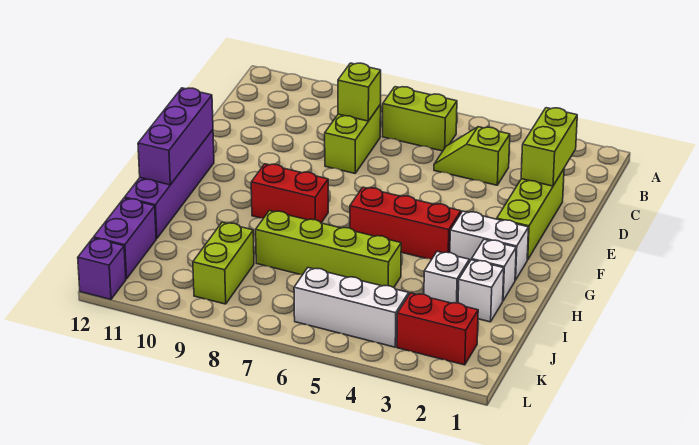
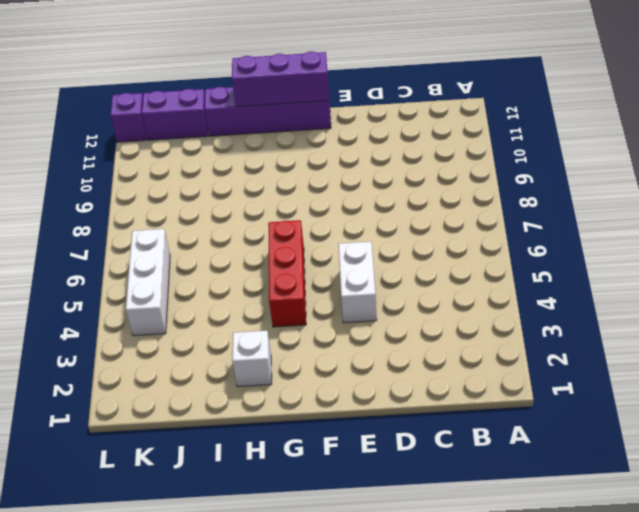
white 1x2 brick [338,242,377,323] -> white 1x2 brick moved to [450,211,529,280]
none -> lime 1x2 brick [383,87,457,151]
none -> lime 1x2 slope [434,127,510,185]
none -> lime 1x2 brick [325,104,381,173]

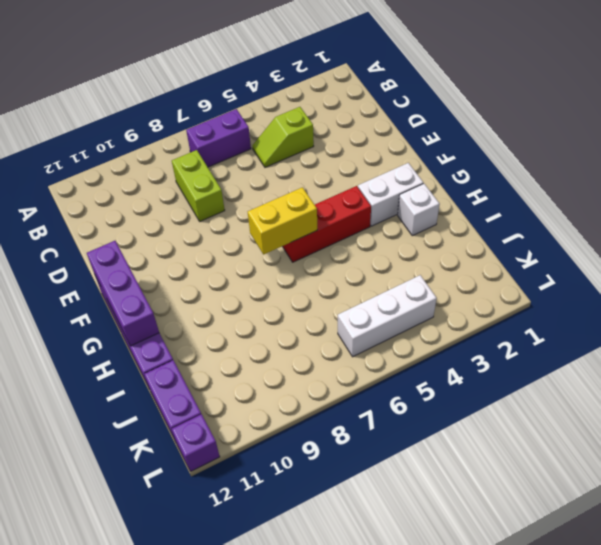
purple 1x2 brick [186,109,251,167] -> lime 1x2 brick [383,87,457,151]
yellow 1x2 brick [248,187,317,255] -> none
none -> lime 1x3 brick [497,169,564,260]
none -> red 1x2 brick [251,164,328,223]
none -> white 1x1 brick [458,260,504,322]

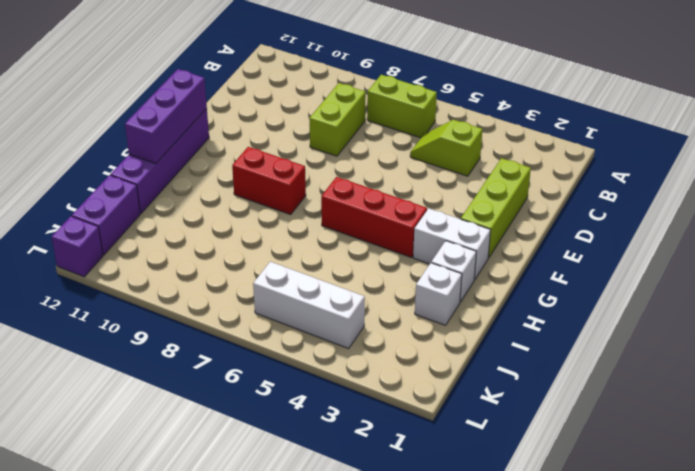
none -> white 1x1 brick [424,252,469,303]
none -> lime 1x4 brick [256,211,401,288]
none -> lime 1x2 brick [193,222,254,304]

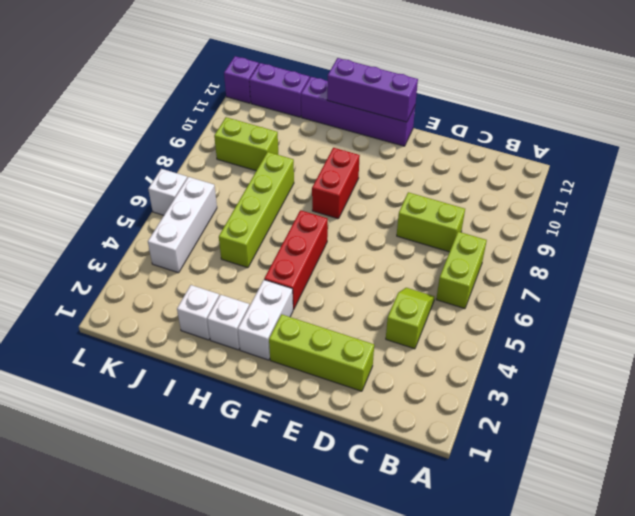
white 1x1 brick [148,169,187,215] -> white 1x1 brick moved to [424,252,469,303]
none -> red 1x2 brick [397,293,478,365]
none -> lime 1x2 brick [521,108,577,186]
none -> lime 1x1 brick [338,63,381,121]

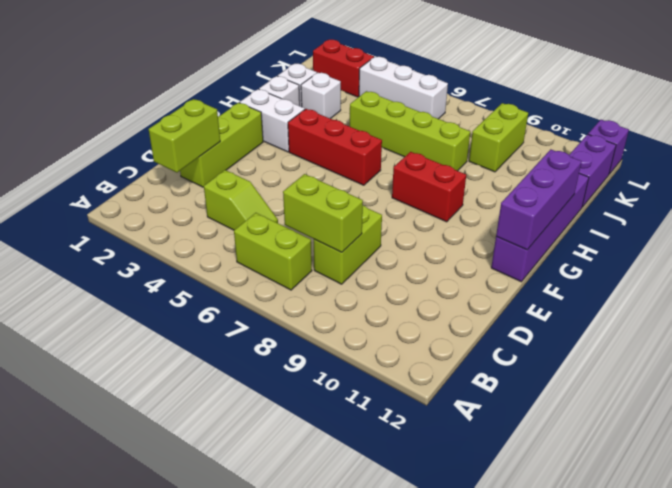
lime 1x2 brick [283,174,363,252] -> lime 1x1 brick [338,63,381,121]

